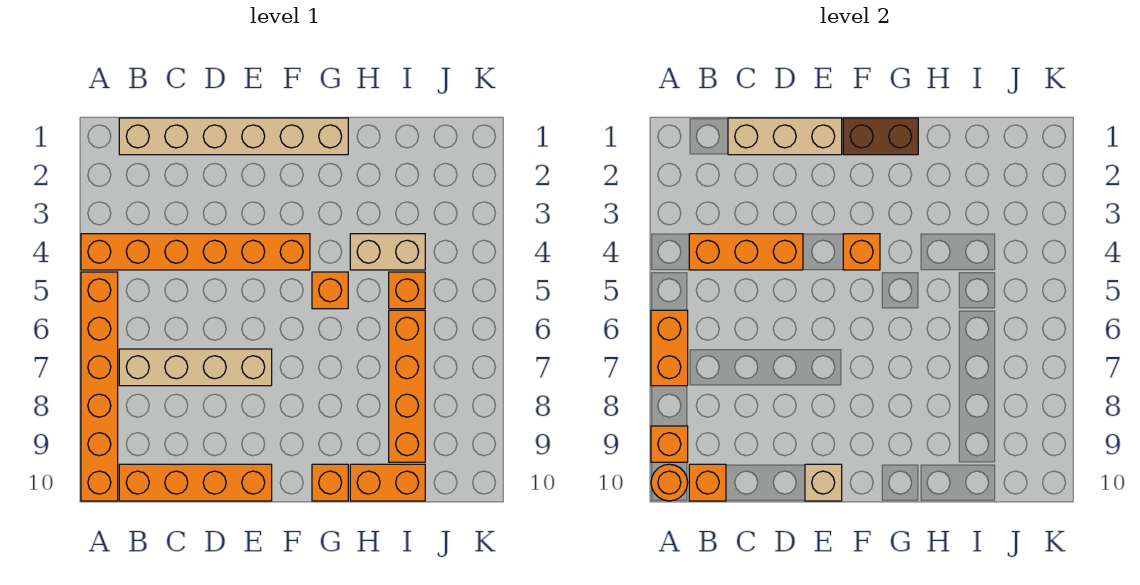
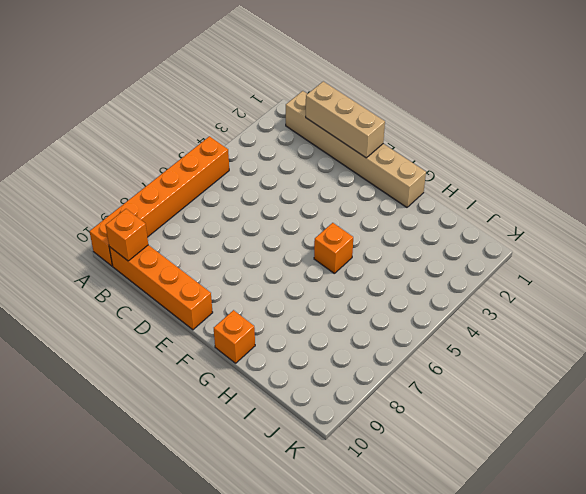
none -> orange 1x6 brick [81,234,310,270]
none -> tan 1x4 brick [119,349,272,386]
none -> tan 1x2 brick [350,234,425,270]

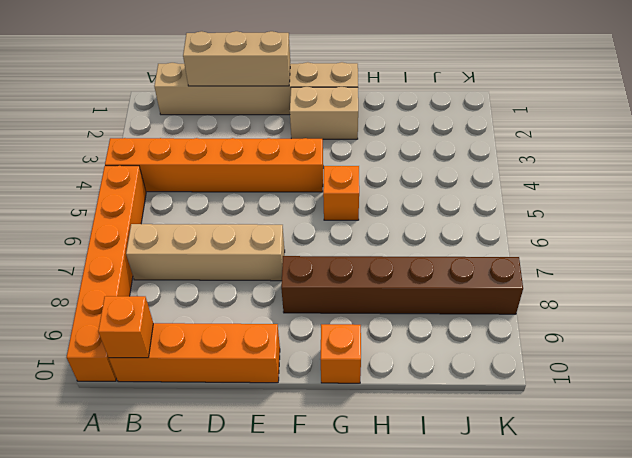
tan 1x2 brick [290,87,358,139] -> tan 1x2 brick moved to [350,234,425,270]
brown 1x6 brick [281,256,523,314] -> orange 1x4 brick [389,310,425,462]
none -> orange 1x2 brick [350,464,425,501]
none -> orange 1x1 brick [389,272,425,309]
none -> orange 1x2 brick [651,310,688,386]

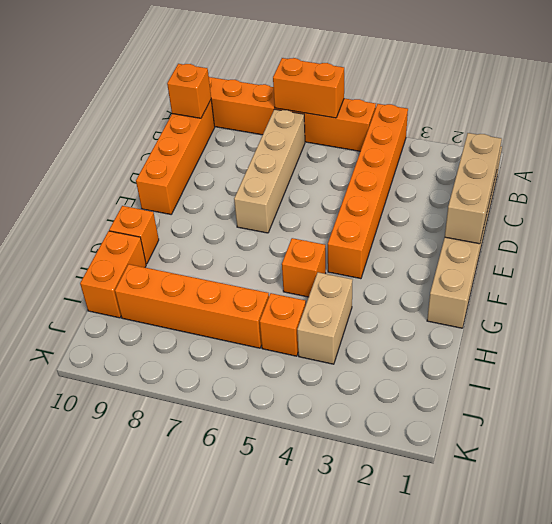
none -> orange 1x1 brick [651,426,688,462]
none -> orange 1x1 round brick [651,464,688,501]
none -> orange 1x3 brick [689,234,803,270]

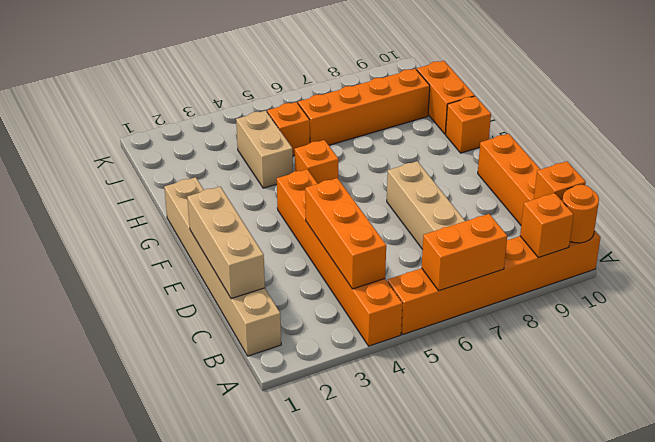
none -> tan 1x1 brick [805,464,842,501]
none -> brown 1x2 brick [843,118,918,155]
none -> orange 1x1 brick [843,234,880,270]

